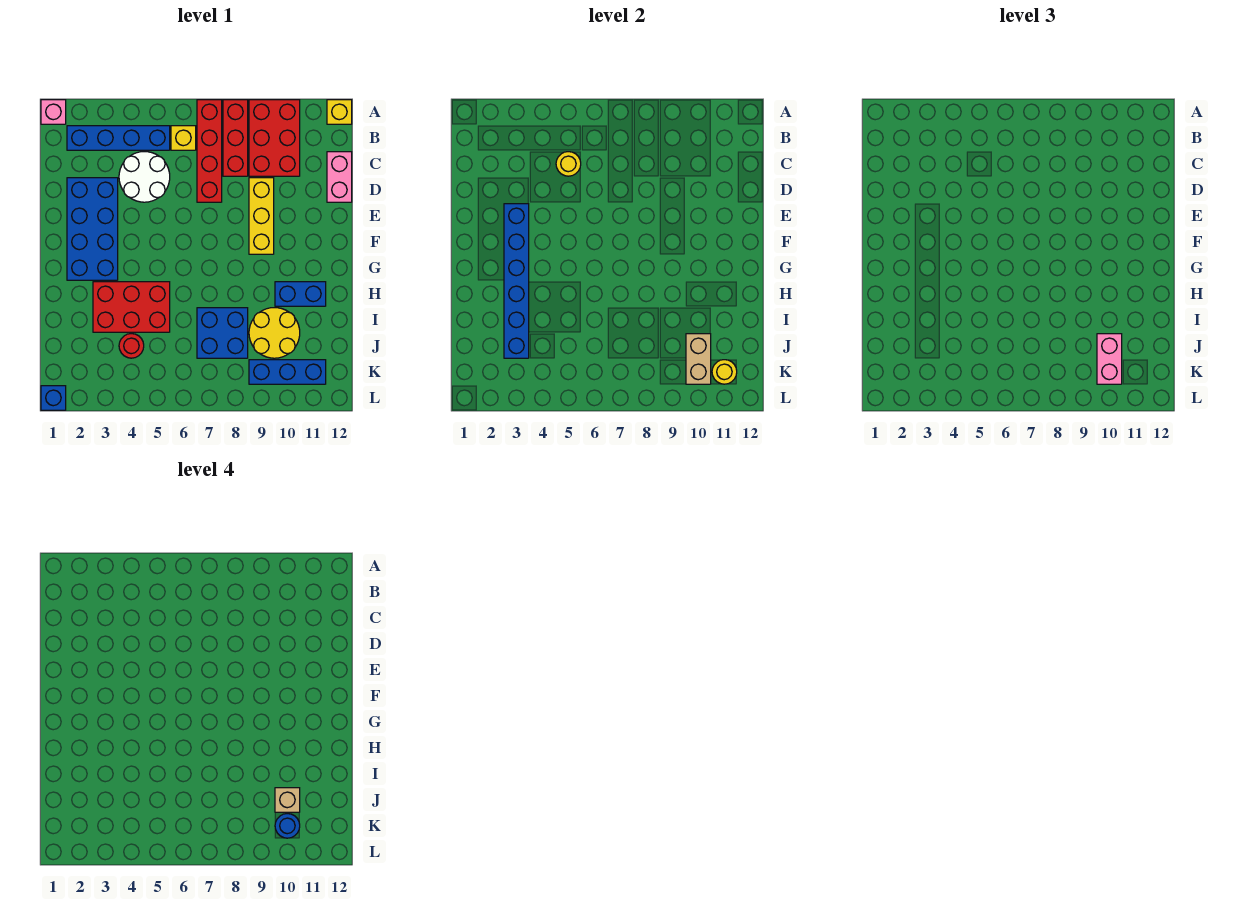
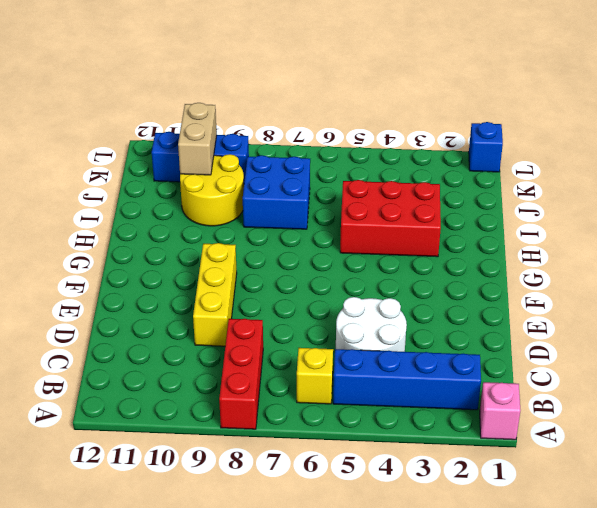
none -> red 1x4 brick [197,100,222,202]
none -> red 2x3 brick [249,100,300,176]
none -> yellow 1x1 brick [327,100,352,124]

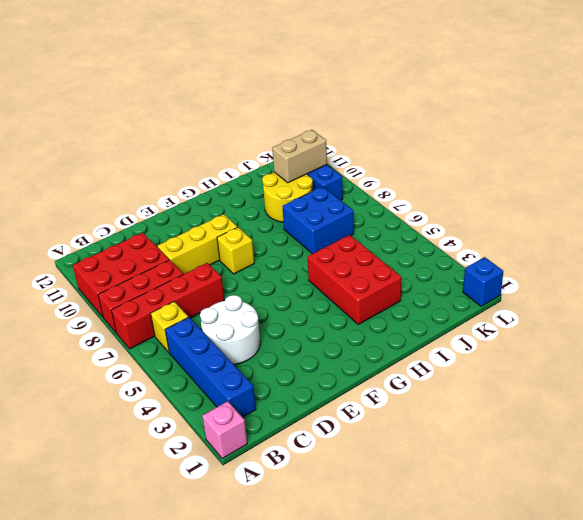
yellow 1x1 brick [217,227,254,274] -> yellow 1x1 brick moved to [327,100,352,124]
none -> pink 1x2 brick [327,152,352,202]
none -> blue 2x4 brick [67,178,118,280]
none -> blue 1x2 brick [275,282,326,306]

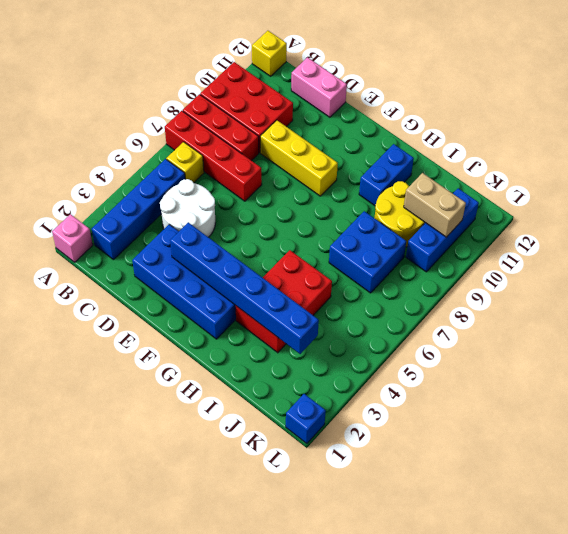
none -> red 1x1 round brick [119,334,144,358]
none -> yellow 1x1 round brick [556,152,581,176]
none -> yellow 1x1 round brick [712,360,737,384]

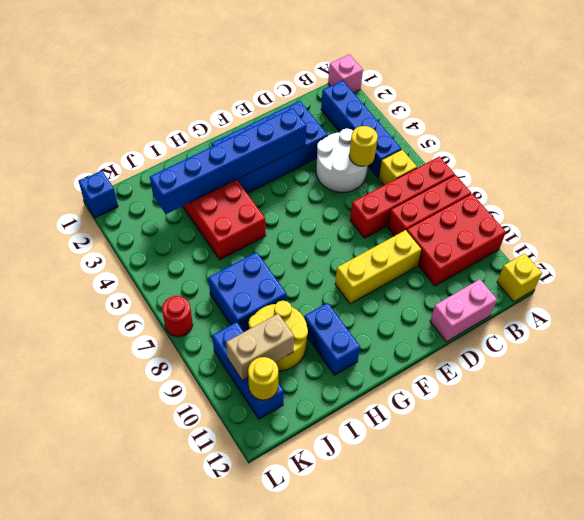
red 1x1 round brick [162,296,193,337] -> red 1x1 round brick moved to [119,334,144,358]
none -> pink 1x2 brick [1097,334,1122,384]
none -> tan 1x1 brick [275,788,300,812]
none -> blue 1x1 round brick [275,814,300,838]

